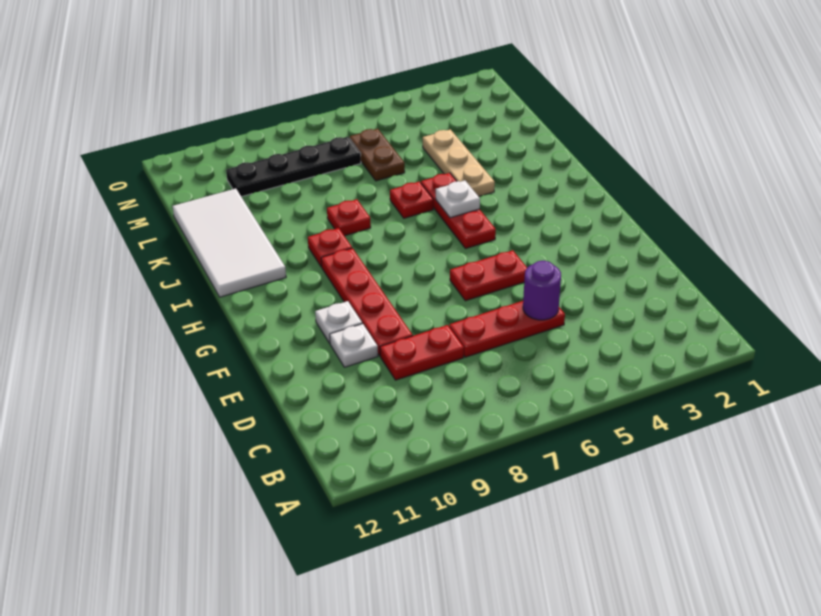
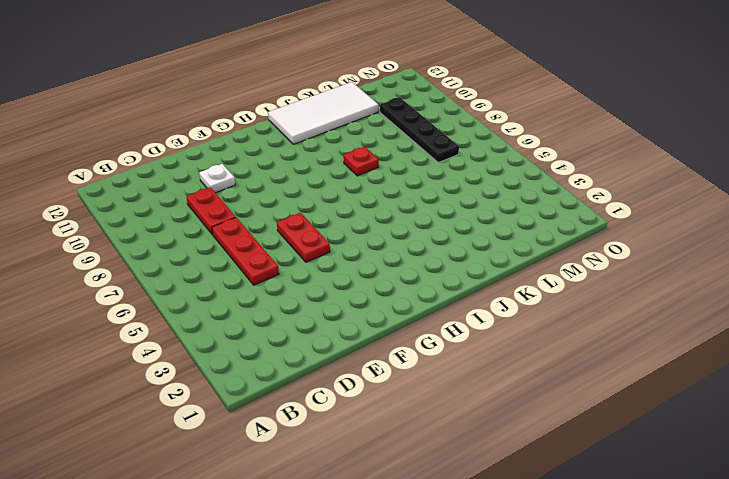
none -> red 1x4 plate [321,248,413,356]
none -> white 1x1 plate [315,301,362,343]
none -> red 1x3 plate [421,173,496,249]

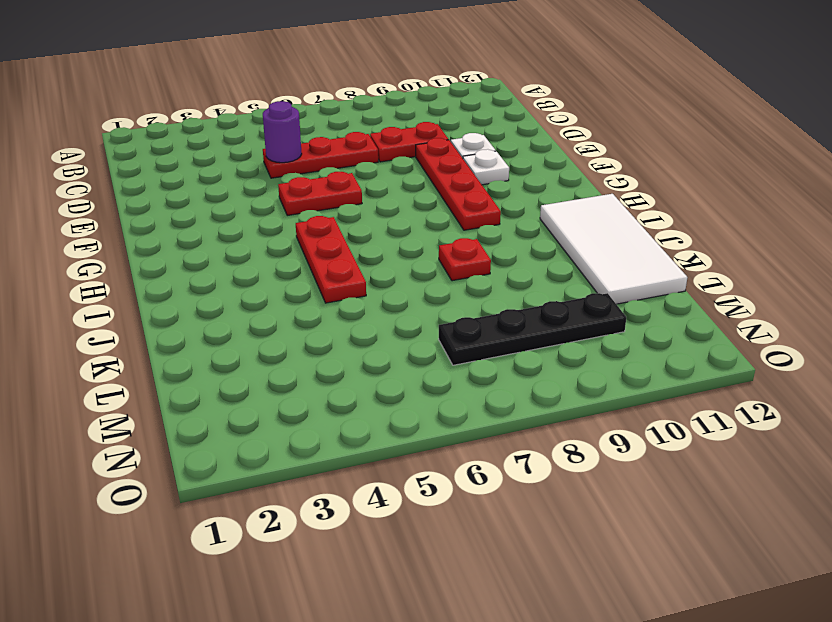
none -> red 1x1 plate [308,228,352,267]
none -> tan 1x3 plate [423,129,495,196]
none -> red 1x1 plate [390,182,433,218]

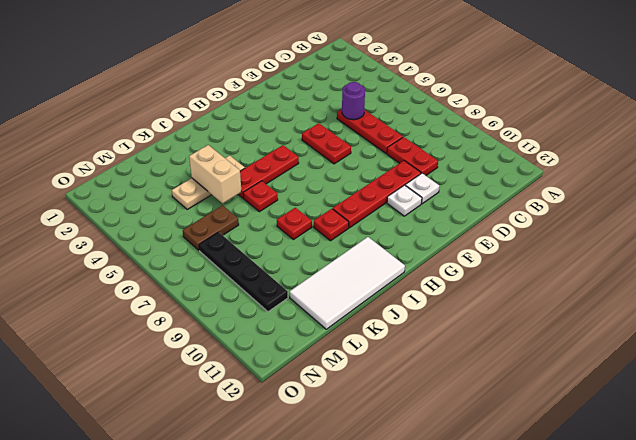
tan 1x2 brick [189,145,242,204] -> none
none -> white 1x1 plate [436,180,480,218]

